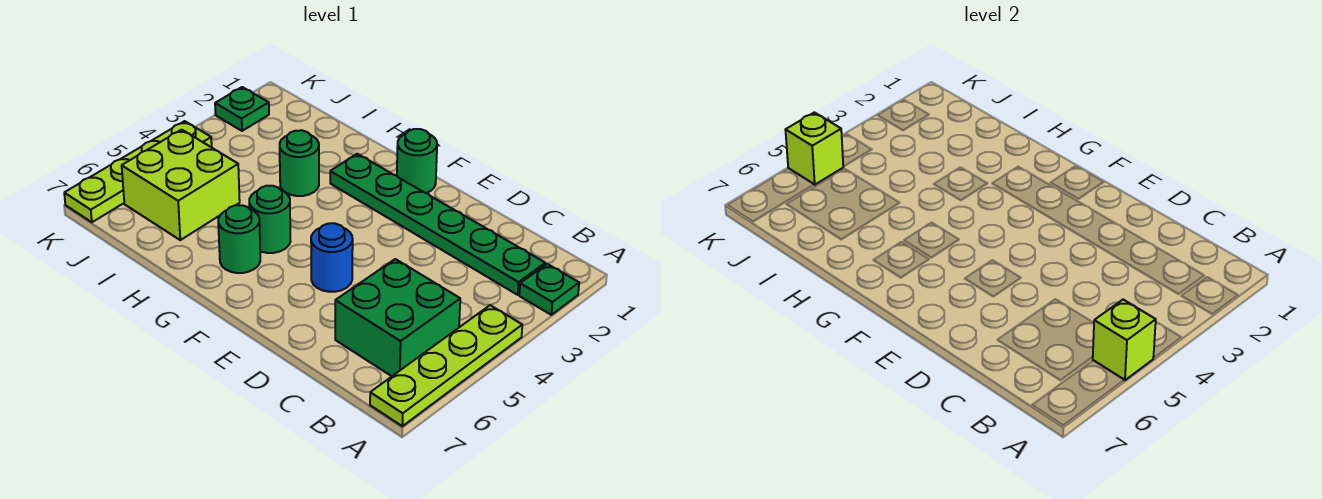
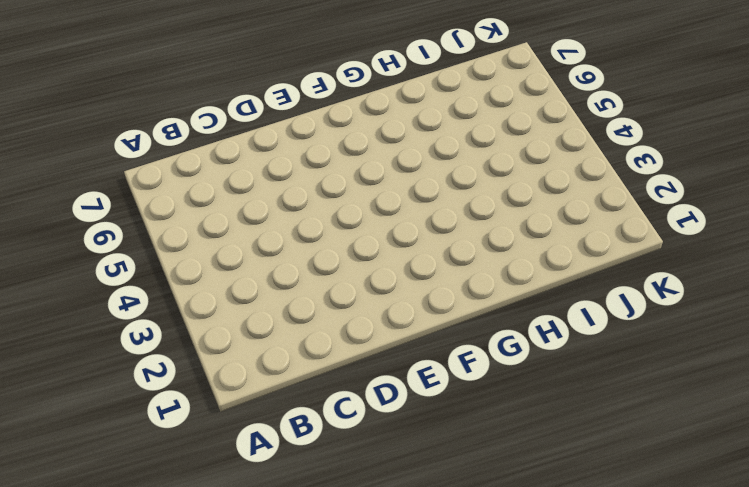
none -> green 1x1 plate [519,264,579,315]
none -> lime 1x4 plate [370,305,522,426]
none -> green 1x6 plate [330,154,545,295]

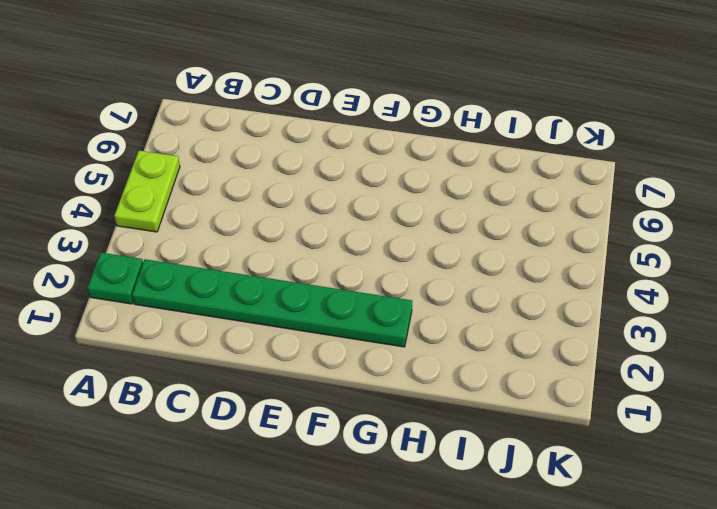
lime 1x2 plate [114,151,180,232] -> lime 1x4 plate [370,305,522,426]
none -> green 2x2 brick [335,259,460,376]
none -> blue 1x1 round brick [311,223,353,292]
none -> green 1x1 round brick [397,129,437,193]

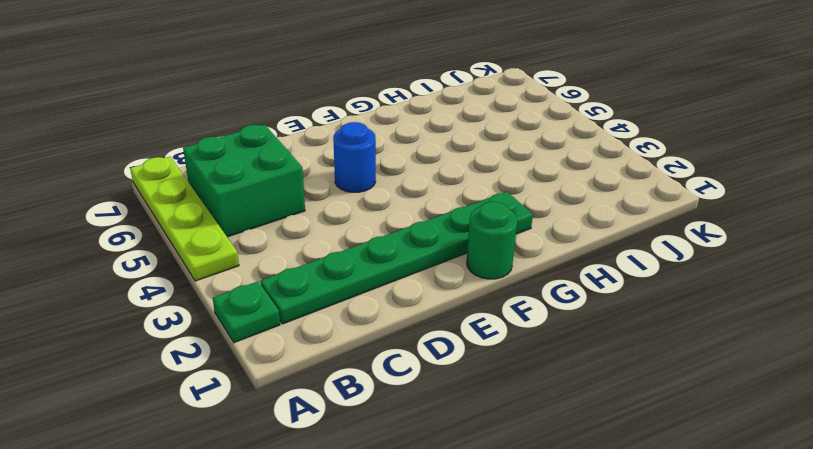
none -> green 1x1 round brick [249,186,290,253]
none -> green 1x1 round brick [218,205,260,273]
none -> green 1x1 round brick [280,130,319,196]

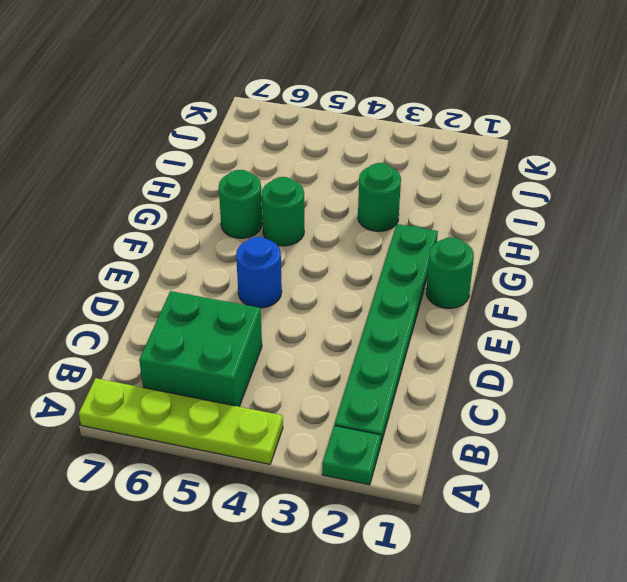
none -> lime 2x2 brick [122,130,240,240]
none -> green 1x1 plate [215,87,269,131]
none -> lime 1x4 plate [64,121,212,222]

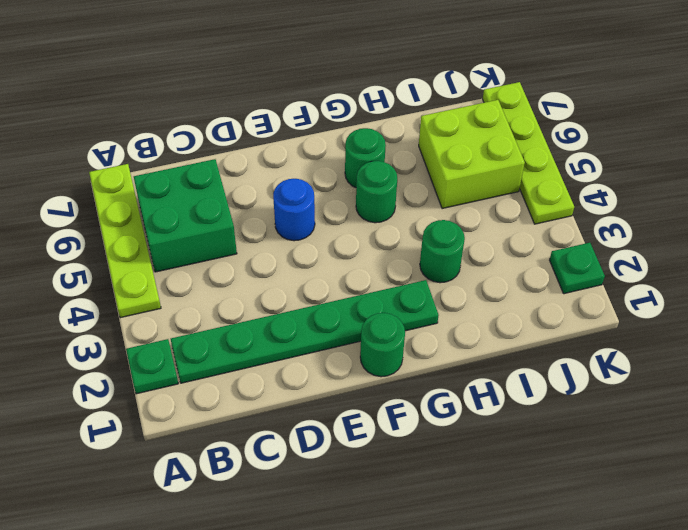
none -> lime 1x1 brick [1093,300,1156,380]
none -> lime 1x1 brick [786,112,843,185]

